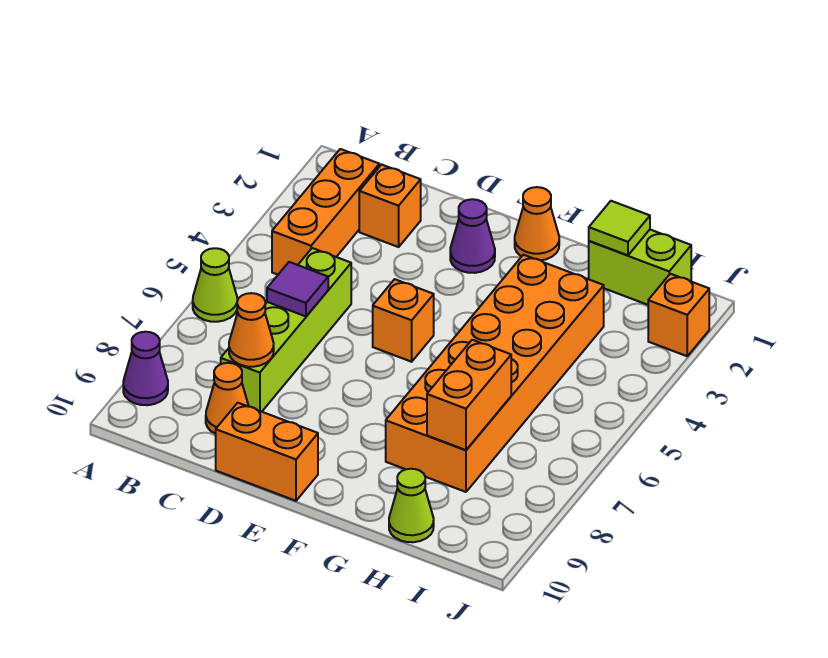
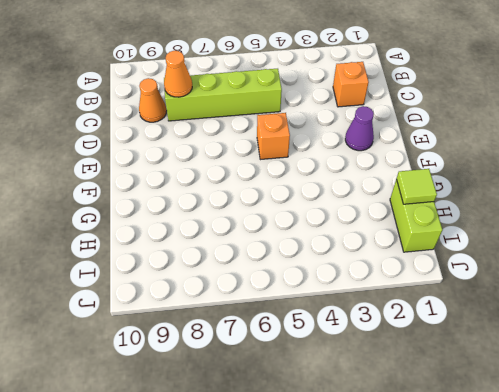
none -> lime 1x1 cone [193,248,237,322]
none -> purple 1x1 cone [123,332,168,405]
none -> orange 1x3 brick [272,149,379,275]

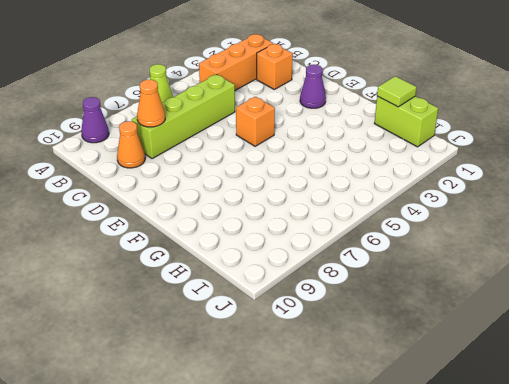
none -> orange 1x2 brick [216,403,318,501]
none -> orange 1x1 cone [515,187,559,260]
none -> orange 2x6 brick [386,255,604,492]

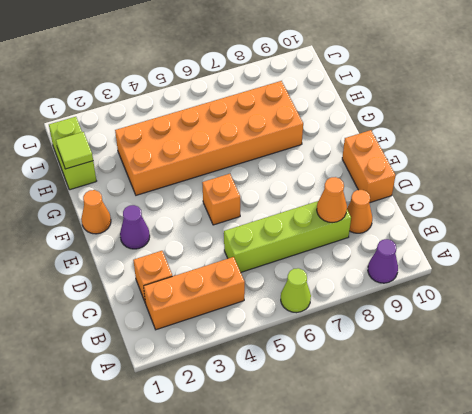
none -> lime 1x1 cone [389,469,434,542]
none -> orange 1x1 brick [648,274,709,356]
none -> purple 1x1 tile [267,262,328,316]

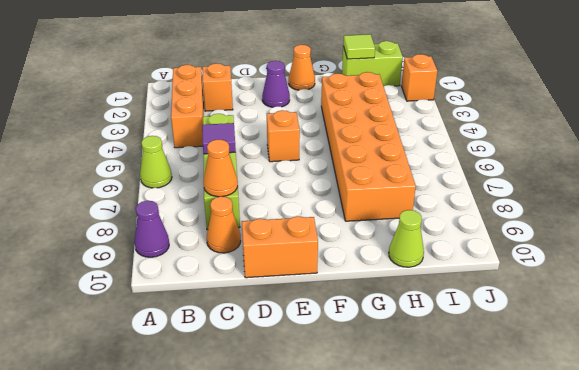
none -> orange 1x2 brick [427,340,511,450]

